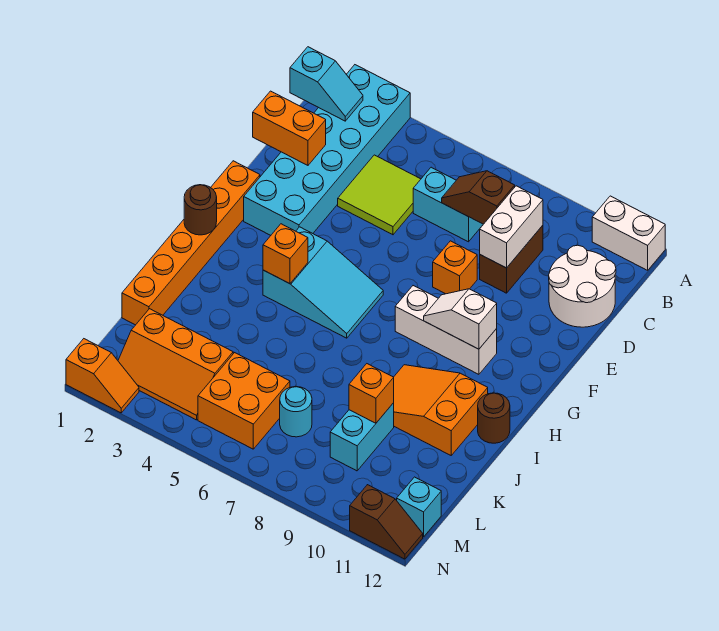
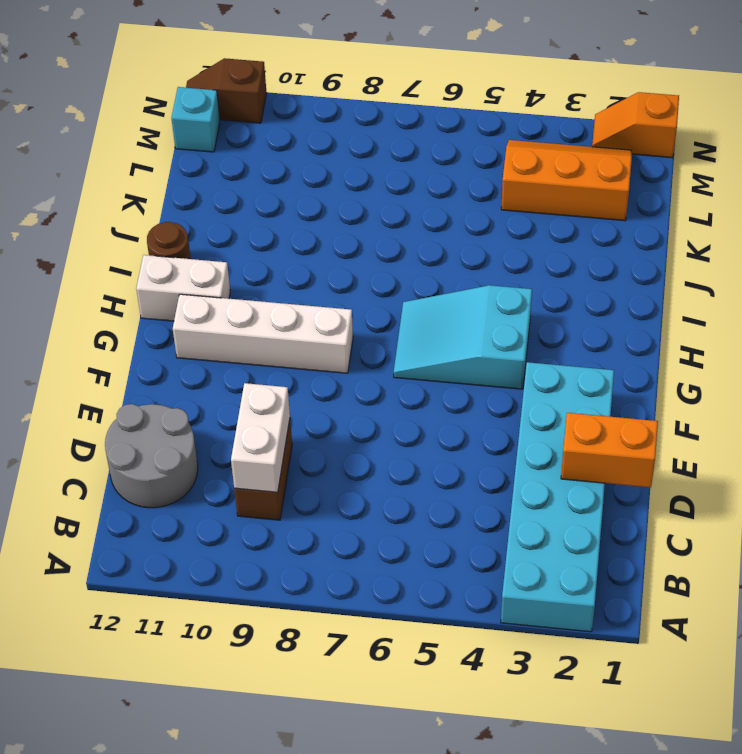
grey 2x2 round brick [105,404,198,508] -> white 2x2 round brick [549,245,616,327]
white 1x4 brick [173,294,353,373] -> white 1x3 brick [395,286,497,374]
white 1x2 brick [136,255,230,321] -> white 1x2 brick moved to [592,196,665,270]
none -> lime 2x2 tile [338,155,421,235]
none -> cyan 1x2 brick [413,167,483,242]
none -> orange 1x1 brick [433,241,477,294]

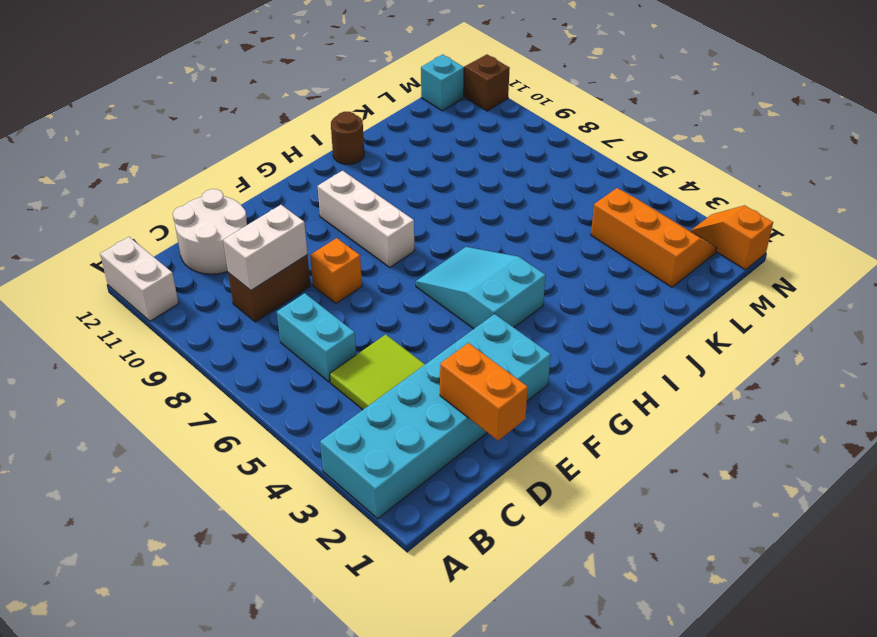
none -> orange 1x6 brick [122,161,260,325]
none -> orange 2x3 slope [394,365,488,455]
none -> cyan 1x2 brick [330,403,394,471]

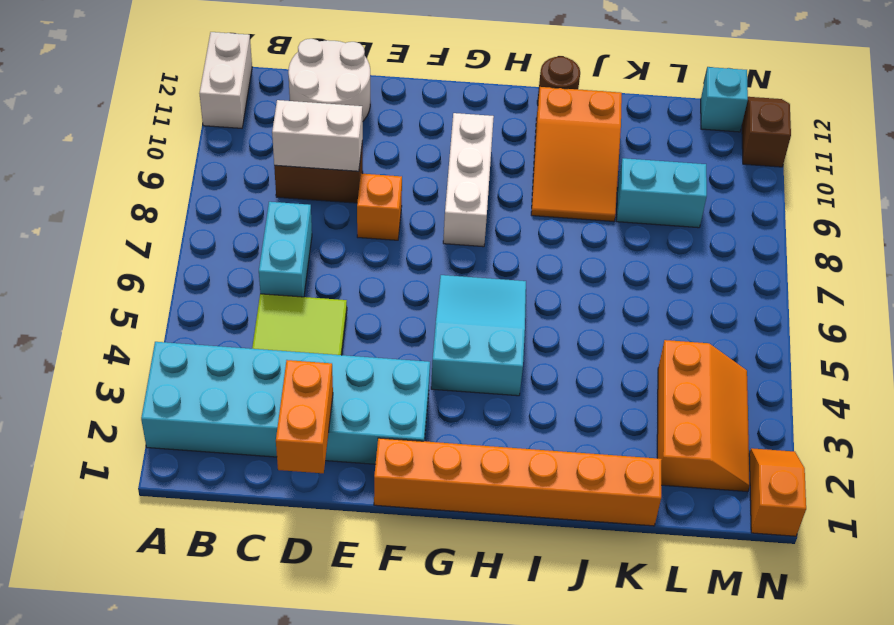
none -> orange 2x2 brick [198,353,290,449]
none -> cyan 1x1 round brick [280,387,312,437]
none -> cyan 1x2 slope [290,47,363,121]

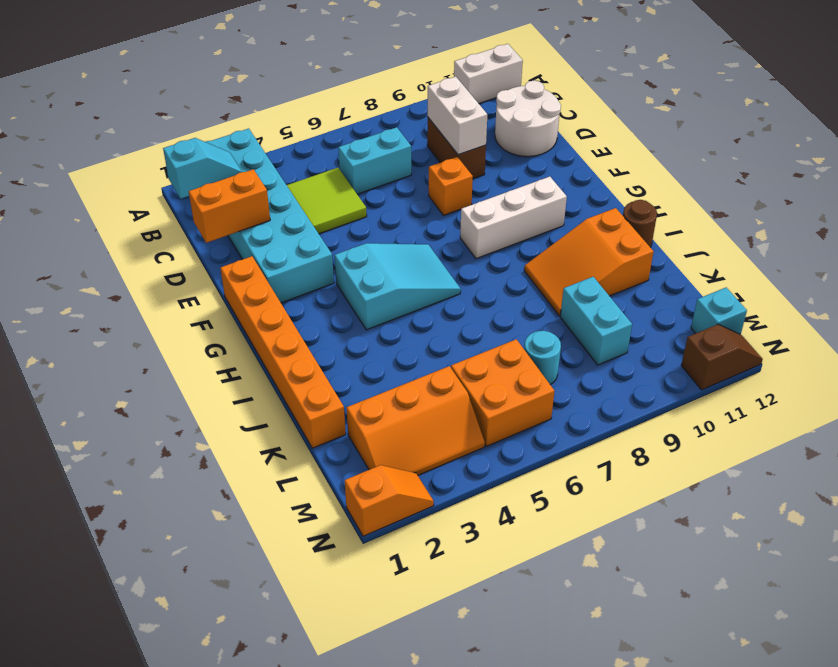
none -> brown 1x2 slope [442,171,515,224]
none -> white 1x2 slope [424,289,497,349]
none -> brown 1x1 round brick [184,185,217,235]

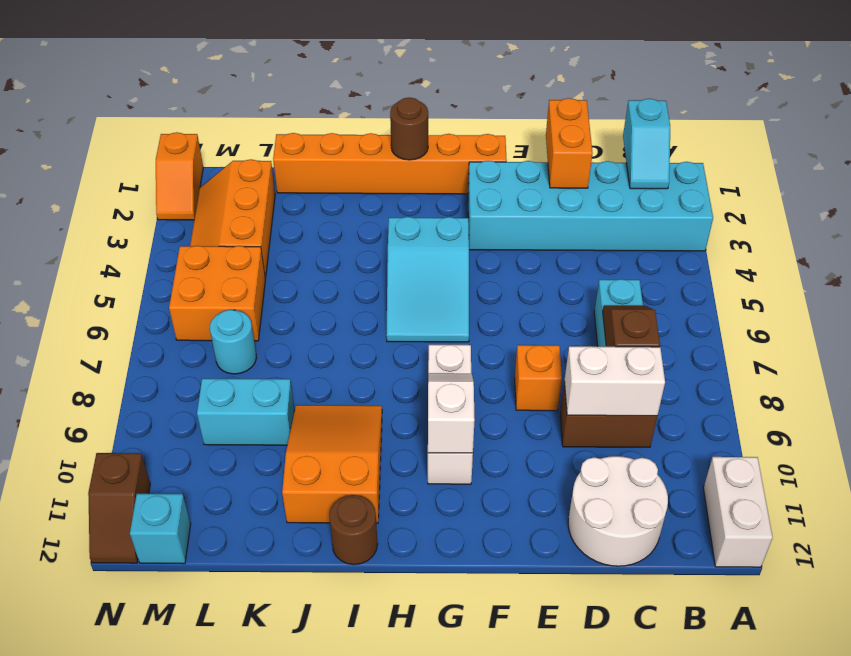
none -> lime 2x2 tile [338,155,421,235]
none -> orange 1x1 brick [263,224,308,284]
none -> orange 1x1 brick [349,364,394,423]

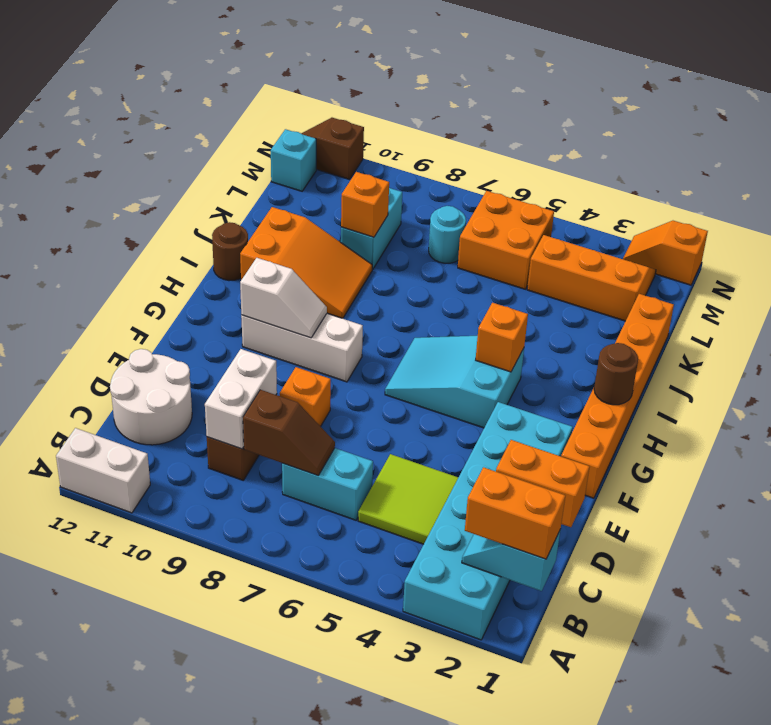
orange 1x2 brick [465,467,565,559] -> none

